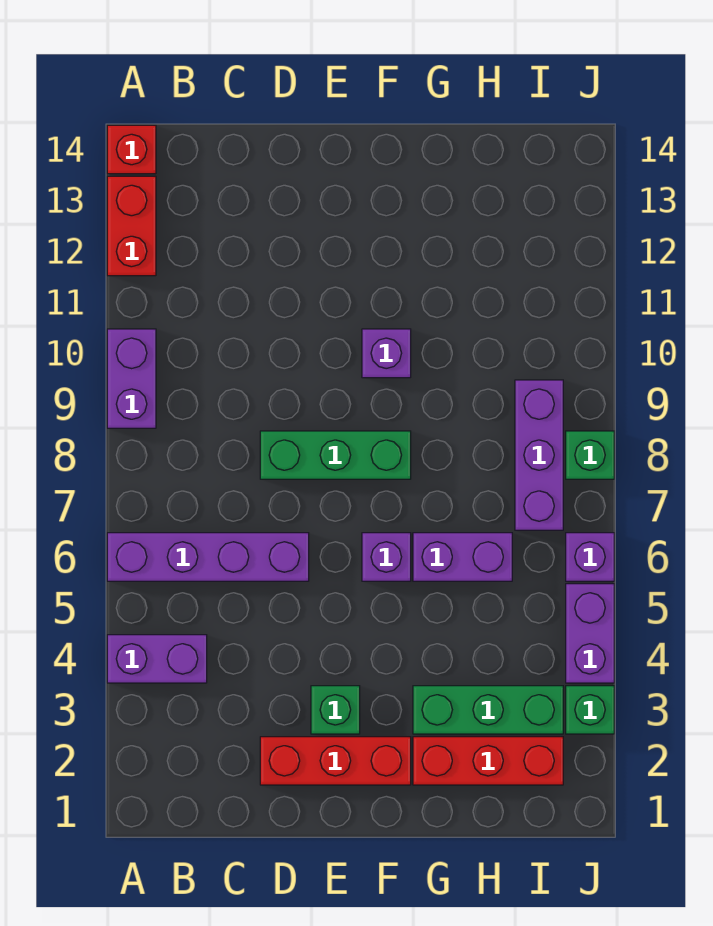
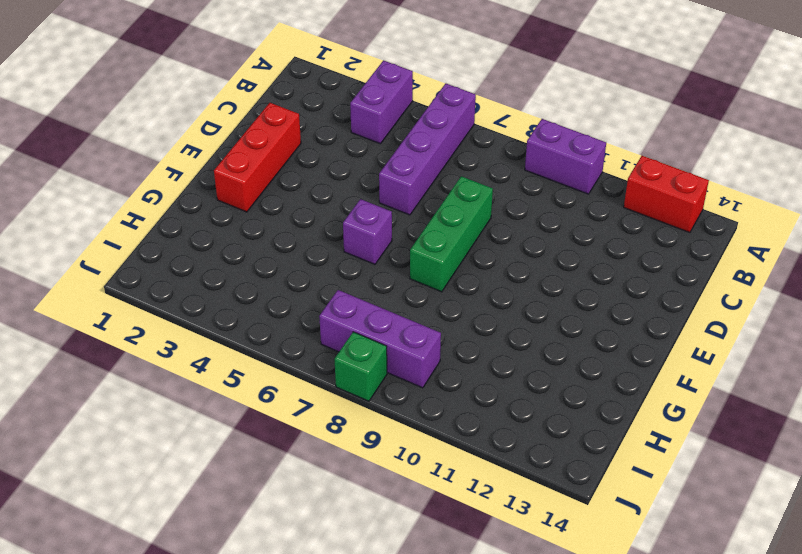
none -> red 1x1 brick [107,125,156,174]
none -> green 1x1 brick [311,686,360,734]
none -> purple 1x1 brick [362,329,411,378]

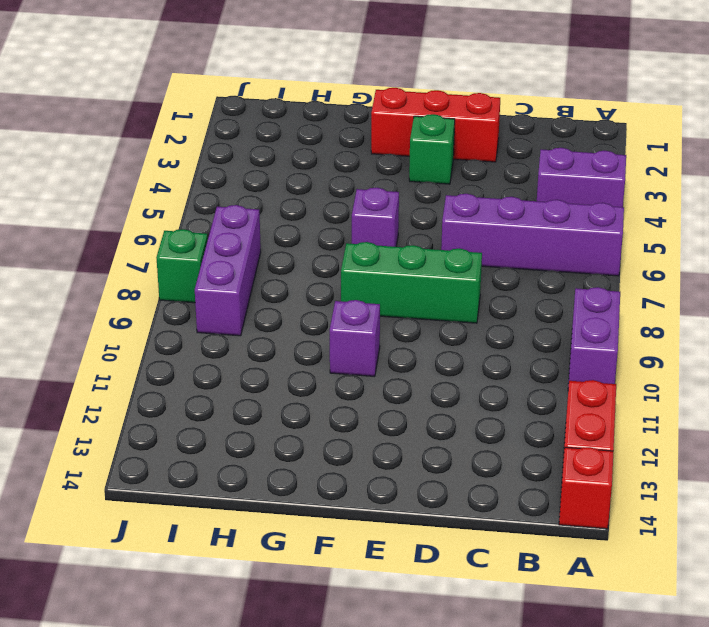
none -> red 1x3 brick [413,737,563,785]
none -> green 1x3 brick [413,686,563,734]
none -> purple 1x2 brick [413,533,512,581]

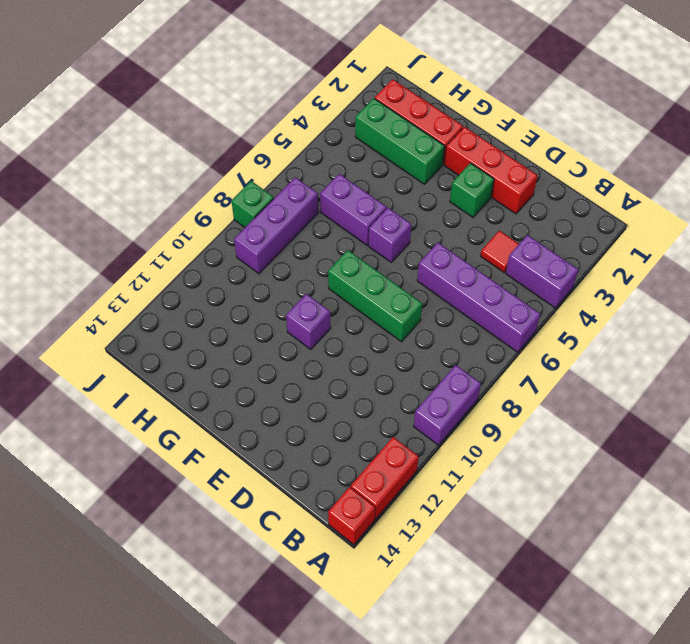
red 1x1 tile [480,230,519,272] -> none
none -> green 1x1 brick [566,686,614,734]
none -> purple 1x2 brick [566,584,614,683]
none -> purple 1x1 brick [566,533,614,581]

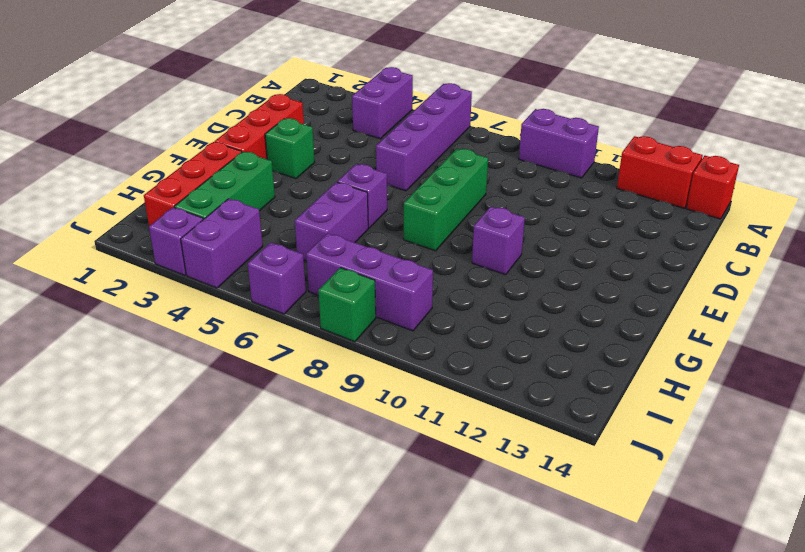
purple 1x2 brick [181,199,263,288] -> purple 1x2 brick turned to [566,584,614,683]
purple 1x1 brick [149,207,203,275] -> green 1x1 brick [566,686,614,734]

